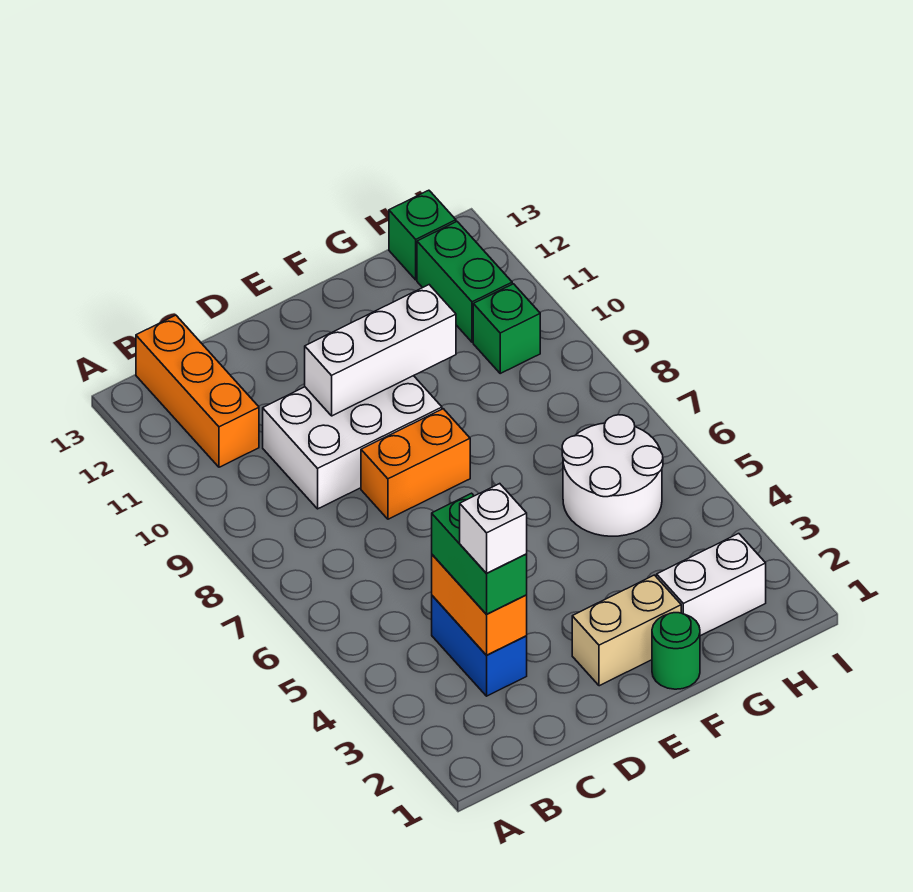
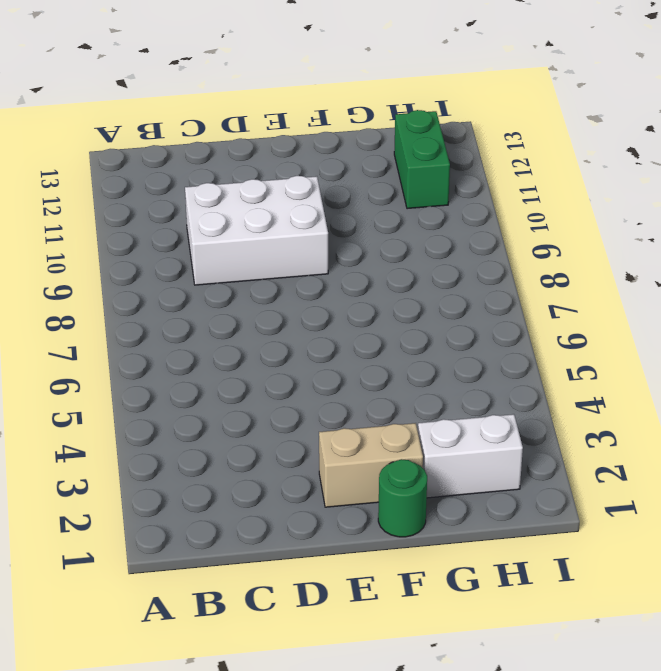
none -> orange 1x3 brick [136,315,259,467]
none -> blue 1x2 brick [432,596,527,696]
none -> orange 1x2 brick [361,409,470,519]

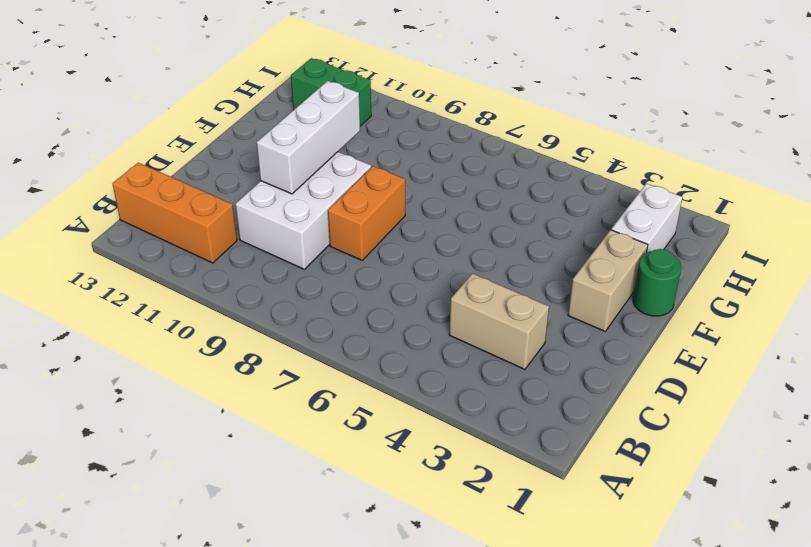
tan 1x2 brick [449,273,549,369] -> blue 1x2 brick [432,596,527,696]
none -> white 2x2 round brick [562,415,663,536]
none -> green 1x1 brick [473,284,540,373]
none -> green 1x1 brick [389,190,456,280]

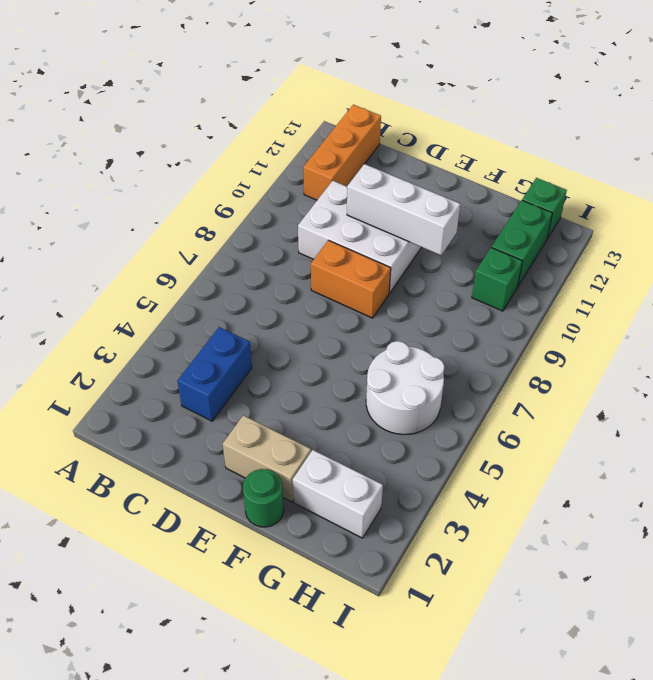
none -> orange 1x2 brick [432,555,527,655]
none -> green 1x2 brick [432,493,527,614]
none -> white 1x1 brick [460,484,527,573]

